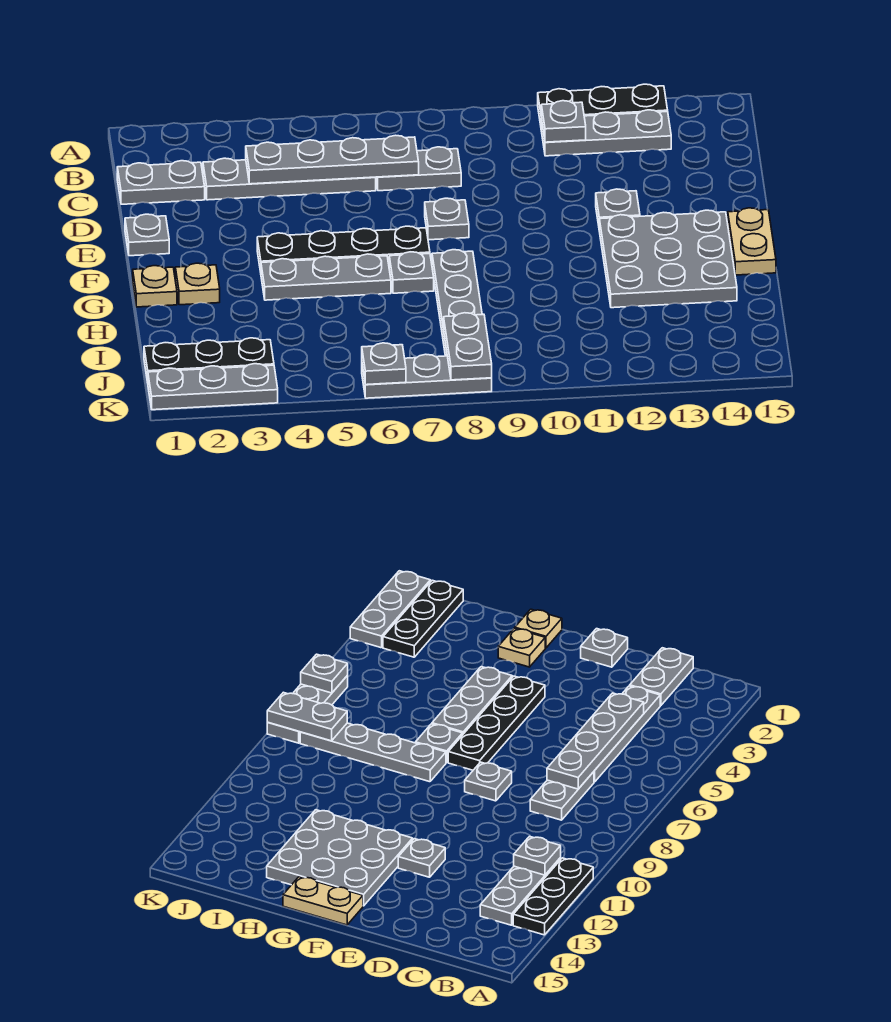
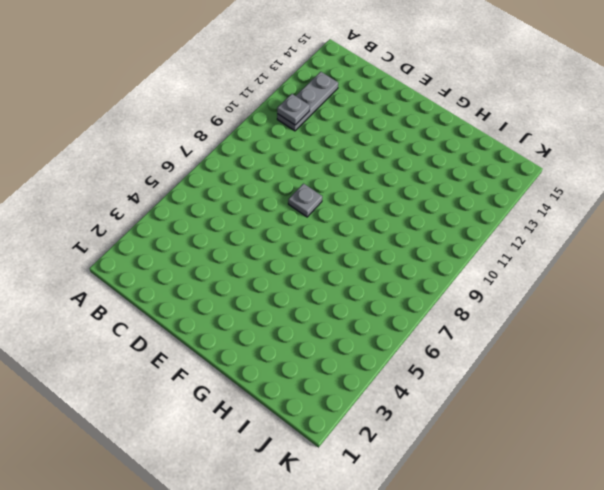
none -> black 1x3 plate [538,84,668,125]
none -> grey 1x2 plate [117,161,205,204]
none -> grey 1x4 plate [203,158,376,200]

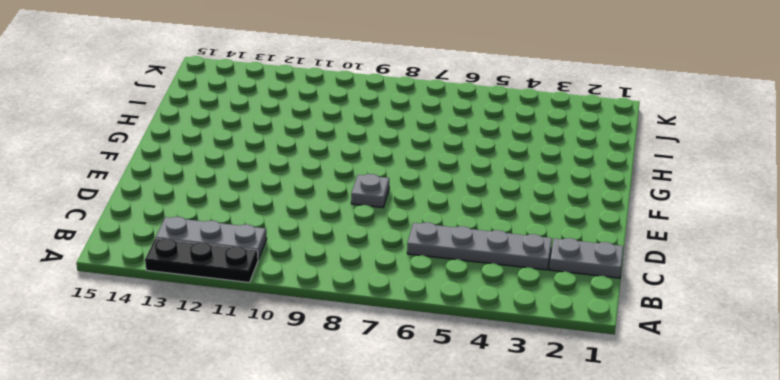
none -> grey 1x2 plate [376,147,461,191]
none -> grey 1x1 plate [125,214,169,256]
none -> grey 1x1 plate [596,189,640,225]

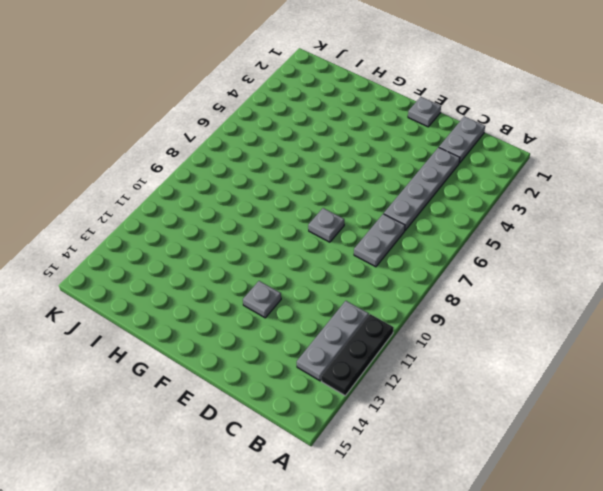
none -> black 1x4 plate [257,226,430,272]
none -> grey 3x3 plate [599,210,737,308]
none -> tan 1x2 plate [728,208,776,275]

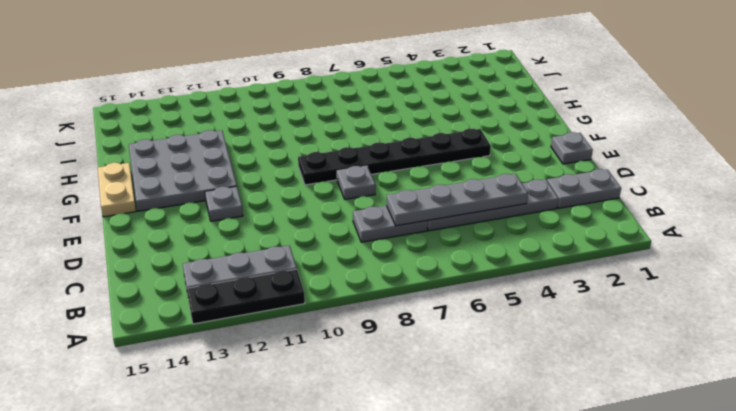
black 1x6 plate [298,129,491,185] -> black 1x4 plate [257,226,430,272]
none -> tan 1x1 plate [133,266,177,307]
none -> tan 1x1 plate [175,263,220,305]
none -> grey 1x3 plate [261,254,391,300]

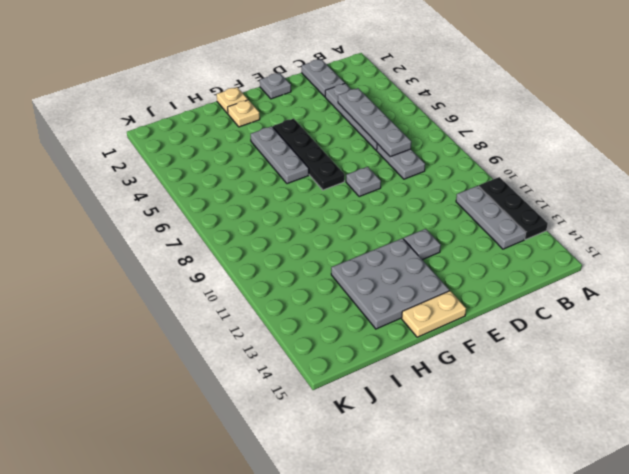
none -> grey 1x1 plate [389,252,434,293]
none -> grey 1x4 plate [432,250,482,356]
none -> black 1x3 plate [144,338,274,382]

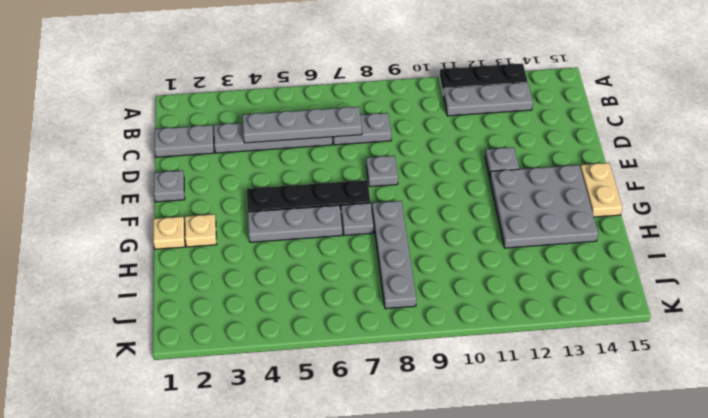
none -> black 1x3 plate [144,338,274,382]
none -> grey 1x3 plate [148,364,278,410]
none -> grey 1x3 plate [362,354,492,398]

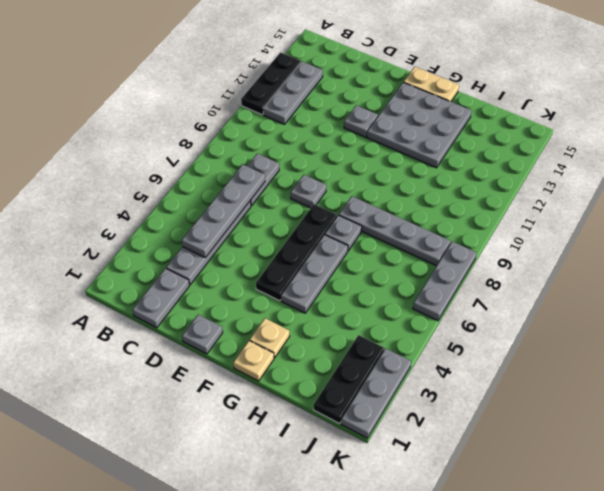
none -> grey 1x1 plate [541,101,586,142]
none -> grey 1x2 plate [444,313,492,380]
none -> grey 1x1 plate [362,343,406,385]

